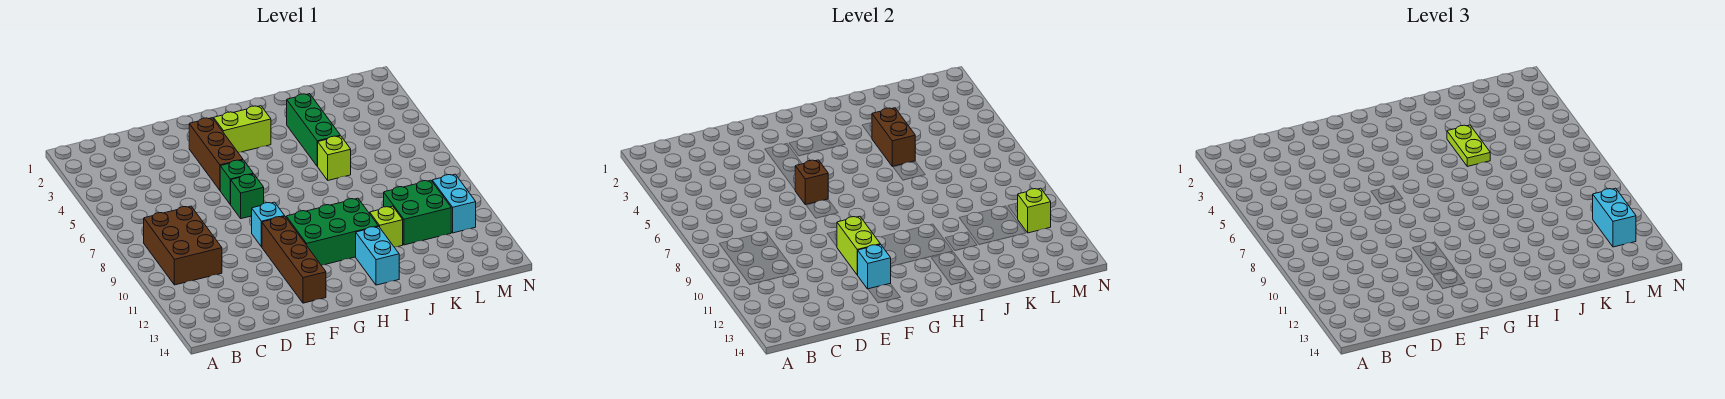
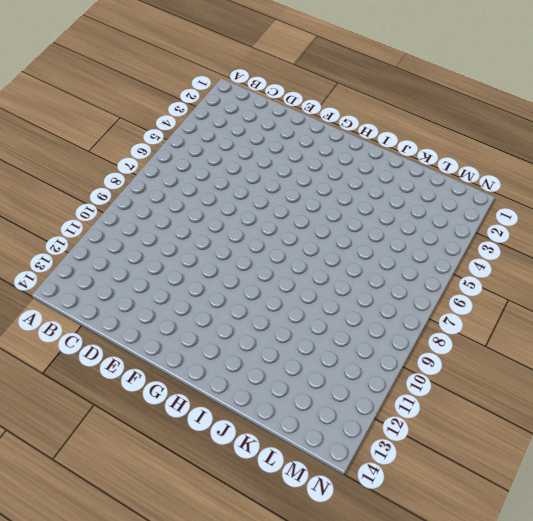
none -> brown 2x3 brick [144,206,222,285]
none -> brown 1x3 brick [189,118,243,190]
none -> green 1x1 brick [220,160,253,204]

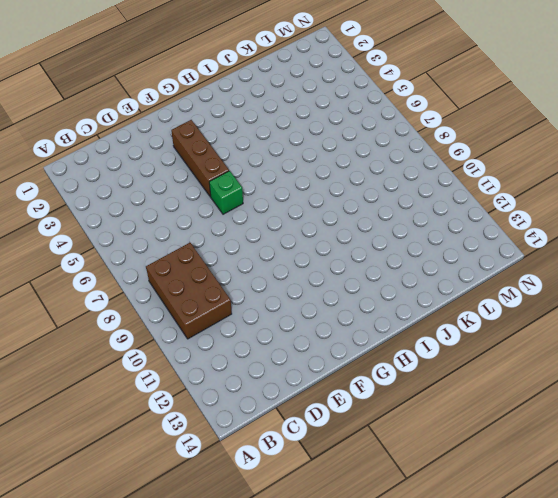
none -> green 1x1 brick [230,174,264,219]
none -> cyan 1x1 brick [252,202,284,247]
none -> brown 1x4 brick [262,216,326,303]

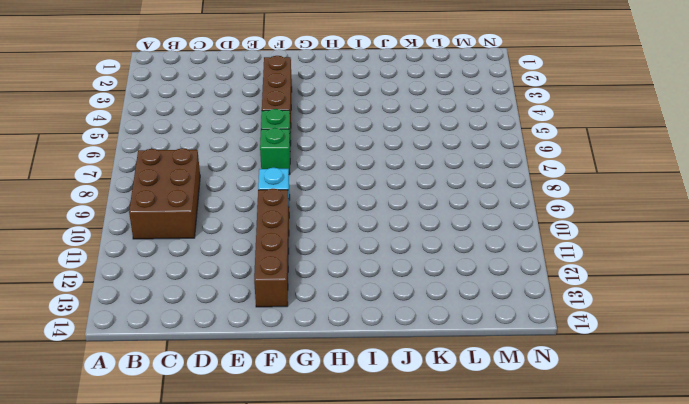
none -> lime 1x2 brick [214,106,271,152]
none -> green 2x3 brick [286,198,378,265]
none -> cyan 1x2 brick [356,226,399,285]

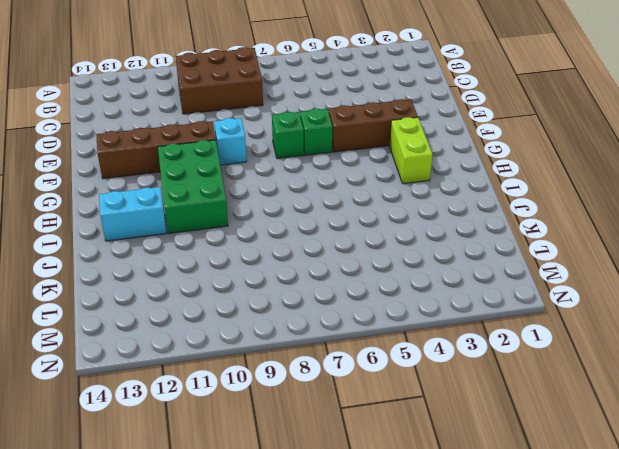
none -> green 1x3 brick [287,94,340,166]
none -> lime 1x1 brick [317,136,351,180]
none -> lime 1x1 brick [370,206,403,247]

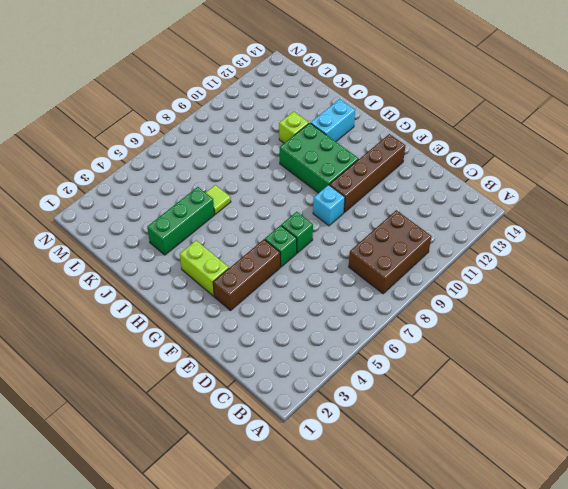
lime 1x1 tile [206,185,231,214] -> lime 1x1 brick [317,136,351,180]
none -> green 2x2 brick [384,180,451,245]
none -> cyan 1x2 brick [432,174,476,233]
none -> brown 1x1 brick [795,160,828,205]

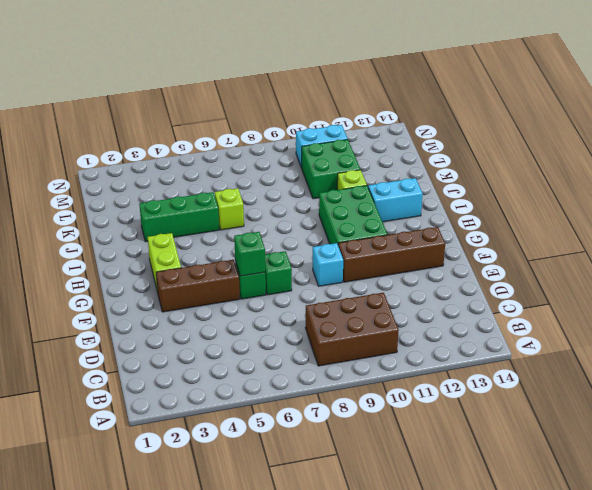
green 1x1 brick [234,232,265,276] -> brown 1x1 brick [795,160,828,205]
none -> lime 1x2 brick [837,216,880,275]
none -> cyan 1x1 brick [858,244,891,289]
none -> brown 1x2 brick [872,108,915,166]

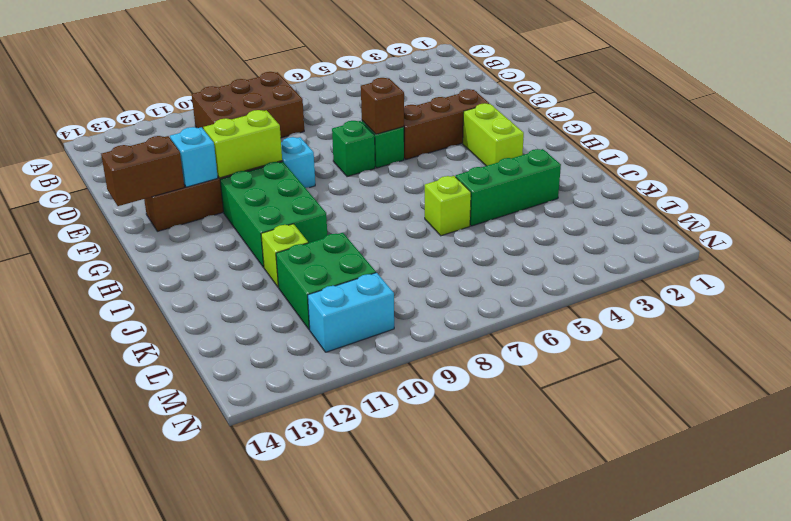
brown 1x2 brick [101,136,184,206] -> brown 1x2 brick moved to [872,108,915,166]
none -> cyan 1x2 brick [356,226,399,285]
none -> lime 1x1 brick [1017,188,1051,233]
none -> lime 1x2 plate [1447,125,1490,166]

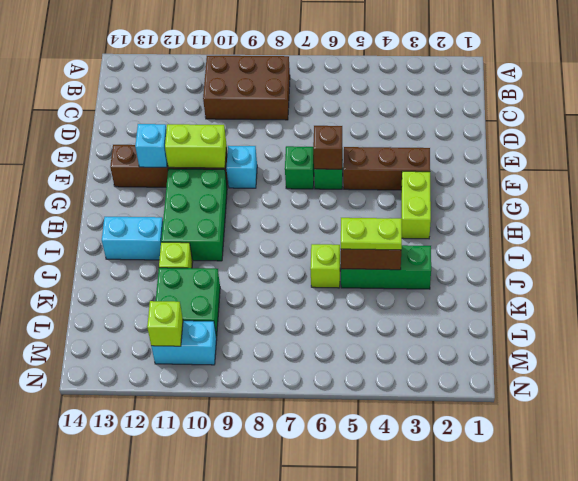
none -> cyan 1x2 brick [1593,188,1636,247]

